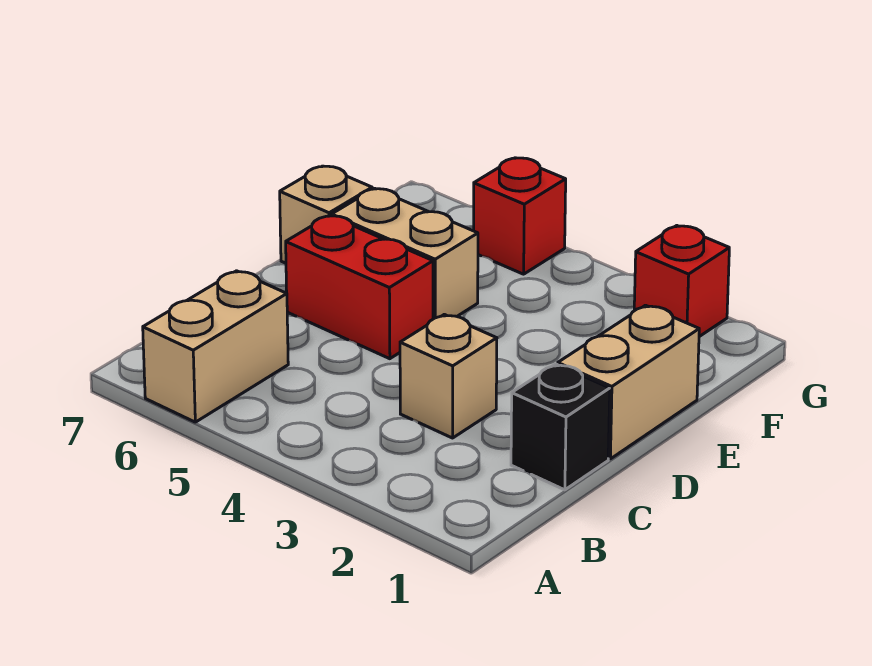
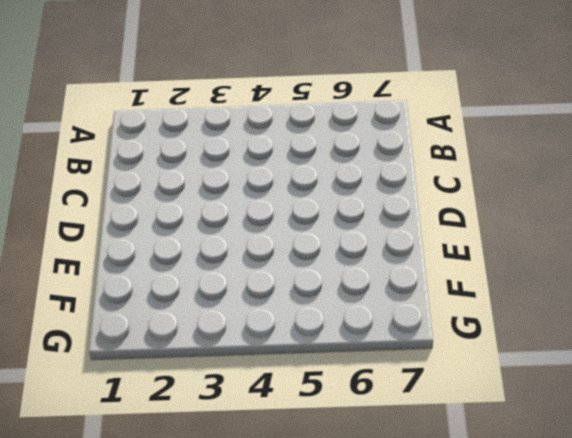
none -> tan 1x2 brick [143,271,288,422]
none -> black 1x1 brick [511,364,610,490]

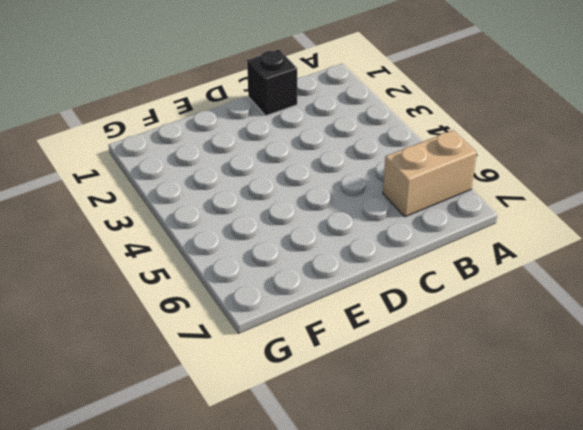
none -> tan 1x1 brick [400,314,497,438]
none -> tan 1x2 brick [558,305,699,459]

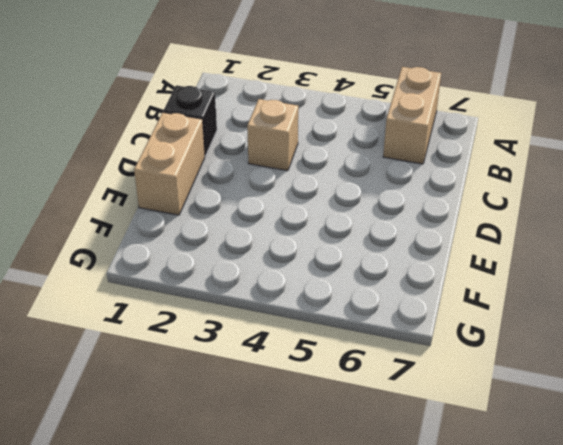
none -> red 1x2 brick [286,215,433,359]
none -> tan 1x2 brick [332,188,478,319]

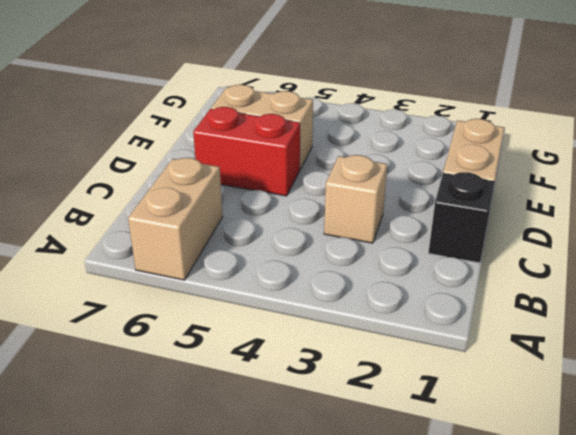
none -> tan 1x1 brick [280,166,372,263]
none -> red 1x1 brick [634,226,729,337]

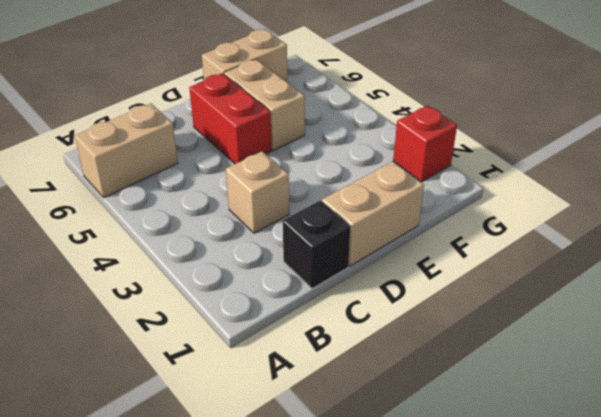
tan 1x2 brick [202,29,287,82] -> tan 1x1 brick [280,166,372,263]
none -> red 1x1 brick [474,158,566,274]

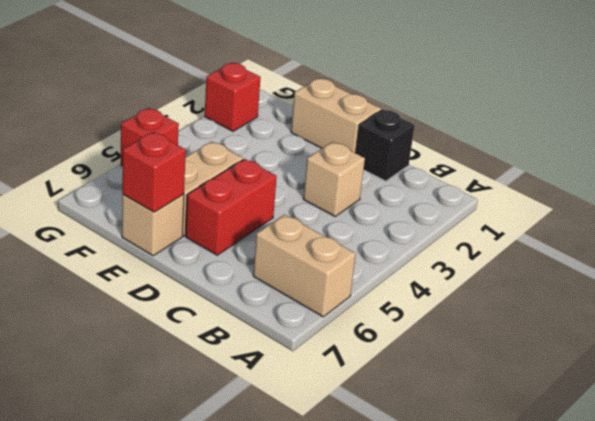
red 1x1 brick [122,132,186,212] -> none

